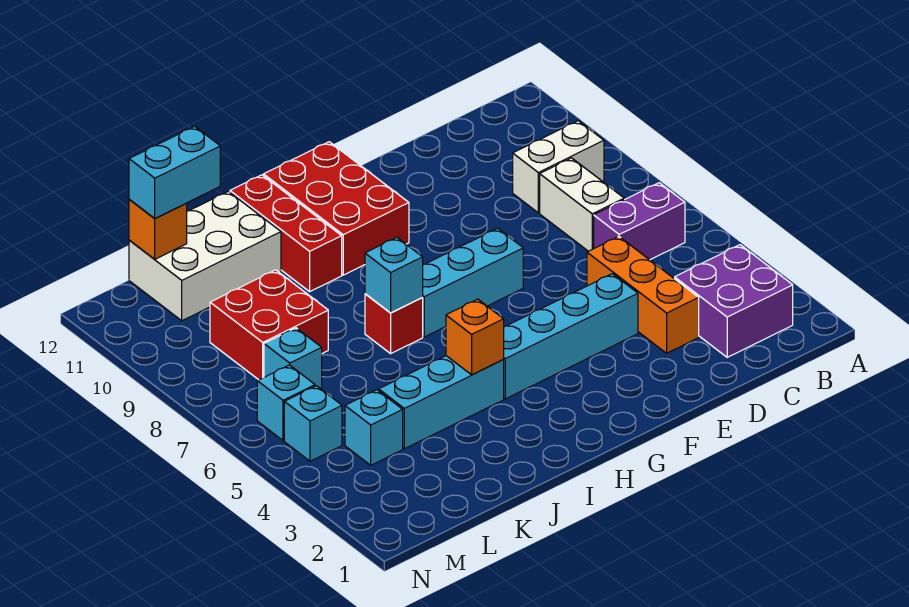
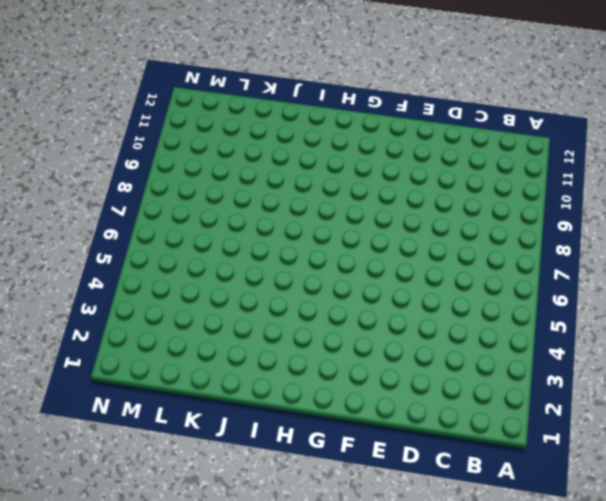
none -> purple 2x2 brick [675,245,793,357]
none -> purple 1x2 brick [594,183,685,260]
none -> white 1x2 brick [513,121,604,213]

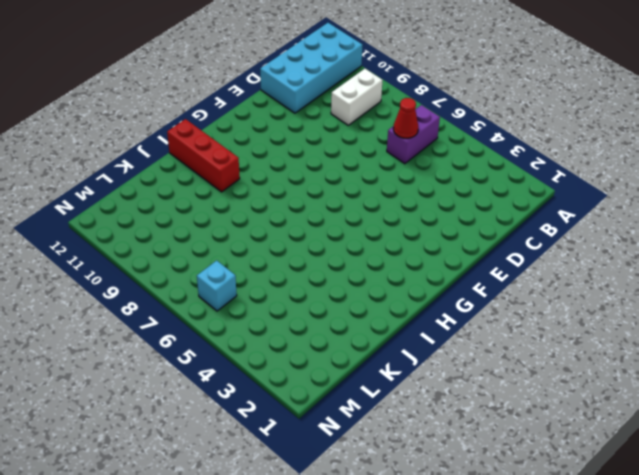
cyan 2x4 brick [260,23,362,113] -> none
red 1x1 cone [393,98,418,138] -> none
none -> purple 2x2 brick [675,245,793,357]
none -> white 1x2 brick [540,158,624,251]
none -> orange 1x3 brick [587,237,699,353]

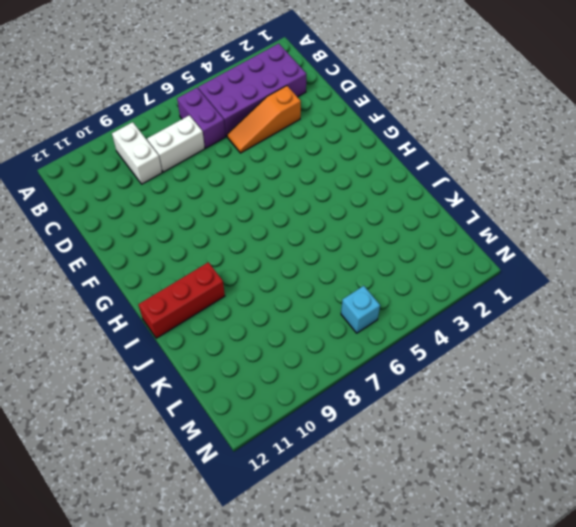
purple 2x4 brick [198,44,306,136] -> purple 2x2 brick [675,245,793,357]
orange 1x3 slope [227,86,301,153] -> orange 1x3 brick [587,237,699,353]
none -> cyan 1x4 brick [503,274,638,399]
none -> cyan 1x3 brick [422,228,523,337]
none -> red 2x3 brick [264,142,409,275]

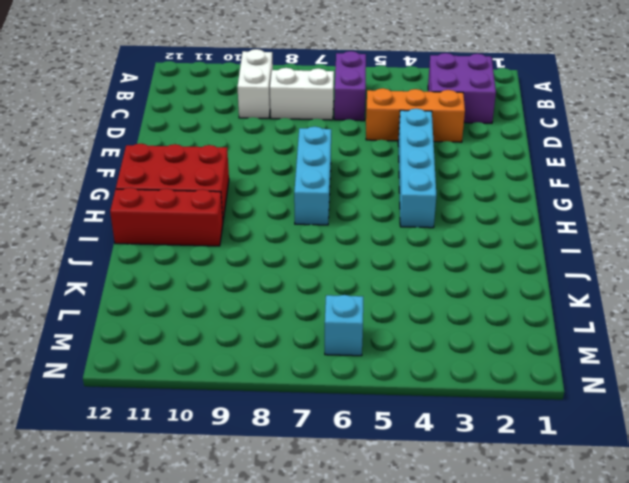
none -> cyan 1x3 brick [379,356,504,449]
none -> red 1x1 brick [365,294,423,354]
none -> white 2x3 brick [129,191,281,321]

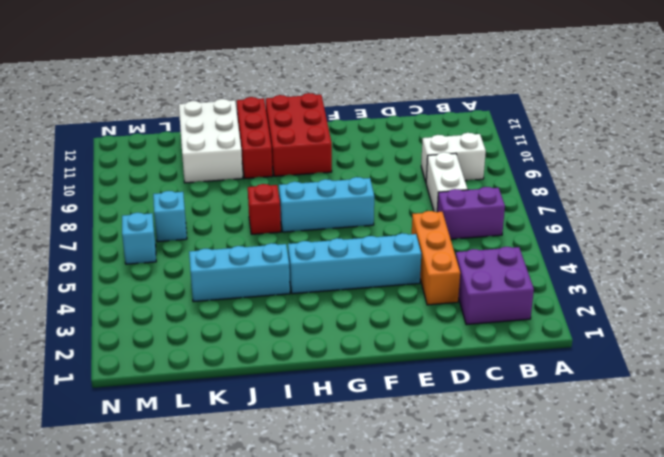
white 2x3 brick [179,99,243,183] -> white 2x3 brick turned to [129,191,281,321]
none -> red 2x2 brick [210,270,328,380]
none -> cyan 1x1 brick [345,390,403,465]
none -> cyan 1x1 brick [284,386,342,461]

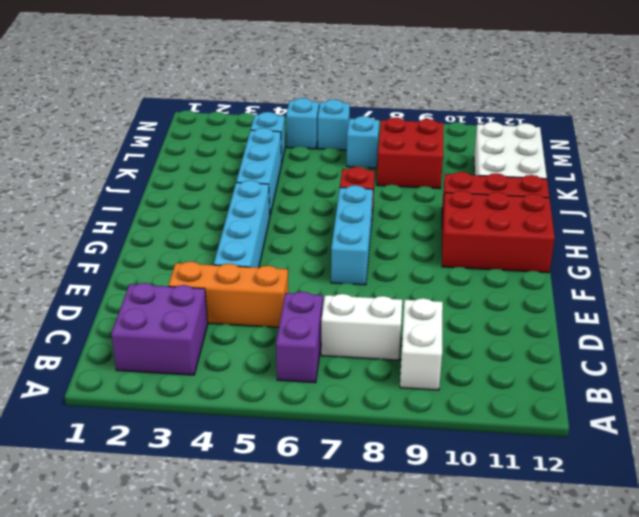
none -> orange 1x1 brick [446,299,504,375]
none -> cyan 1x1 brick [365,237,423,313]
none -> orange 1x1 brick [129,200,187,259]

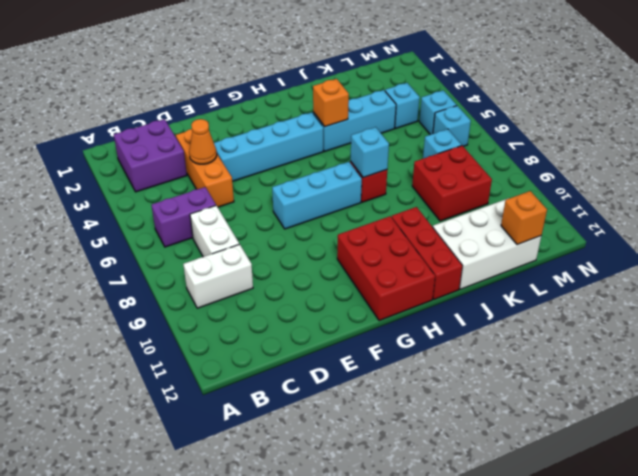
orange 1x1 cone [189,119,217,164] -> none
none -> cyan 1x2 brick [129,126,220,219]

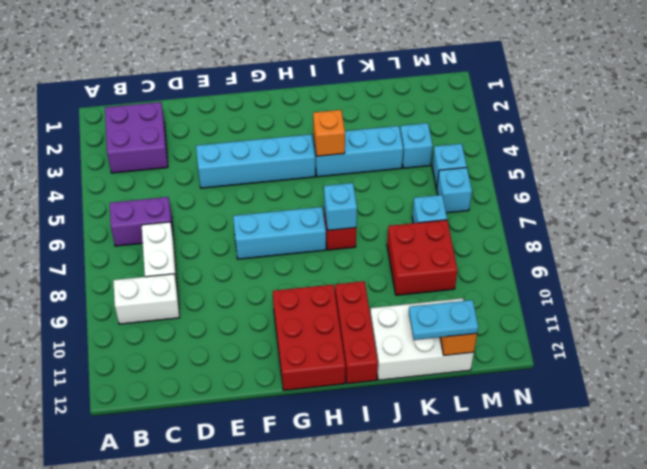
cyan 1x2 plate [409,300,478,340] -> cyan 1x2 brick [129,126,220,219]
none -> orange 1x3 brick [587,237,699,353]

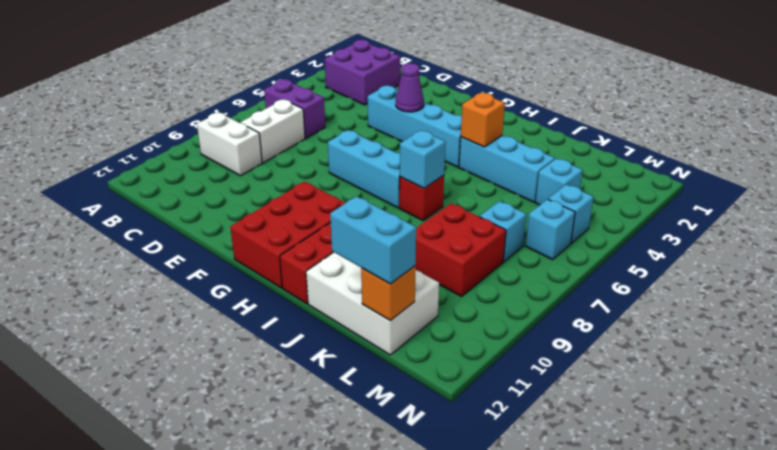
purple 1x1 cone [396,63,424,112] -> none
none -> orange 1x3 brick [587,237,699,353]

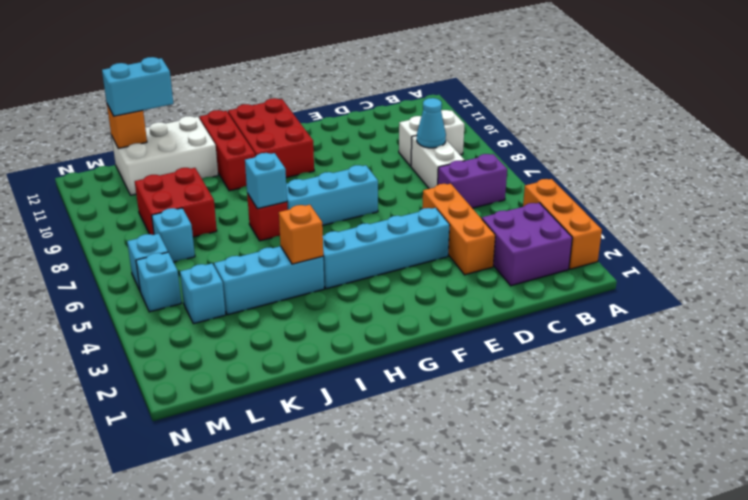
orange 1x3 brick [523,179,602,269] -> none
cyan 1x1 cone [417,98,446,148] -> none

